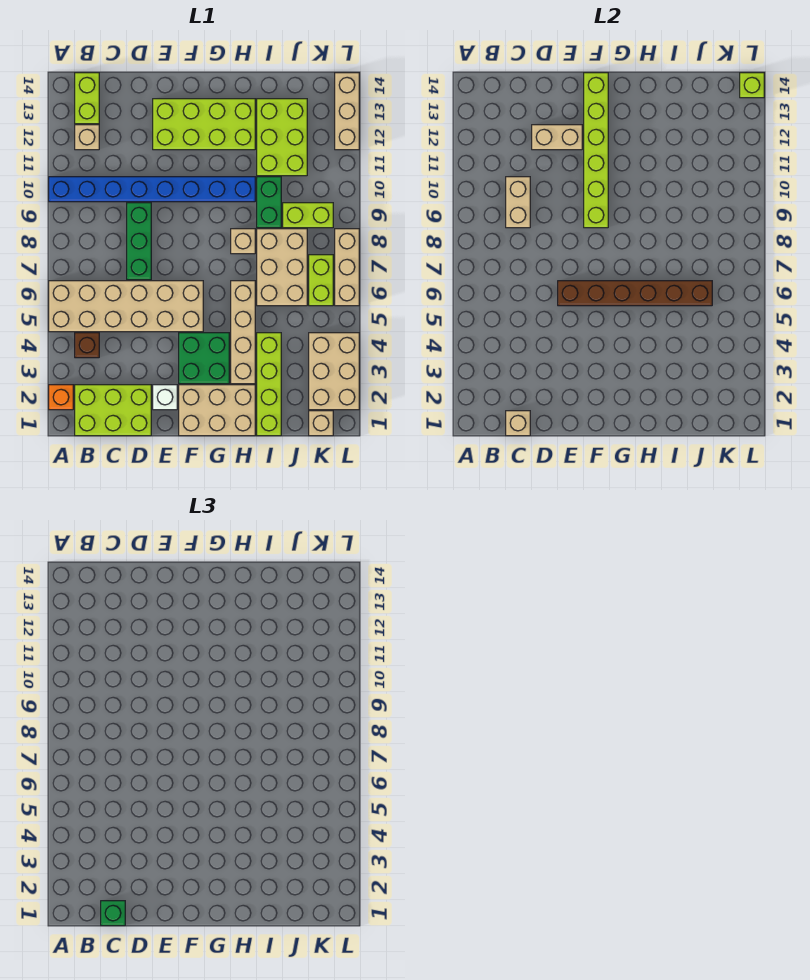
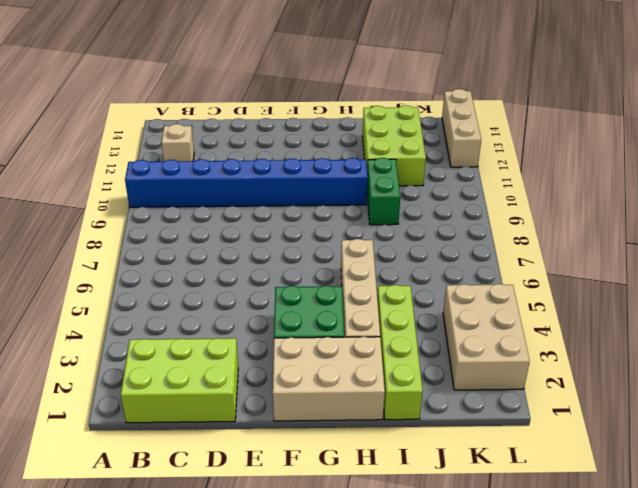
none -> orange 1x1 brick [49,385,73,410]
none -> tan 2x6 brick [49,281,203,332]
none -> brown 1x1 brick [75,333,99,358]
none -> lime 1x2 brick [75,73,99,124]

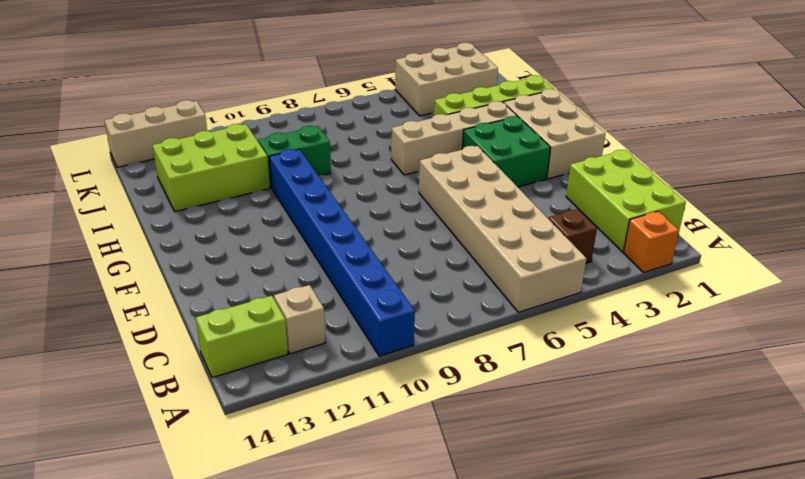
none -> green 1x3 brick [127,203,151,280]
none -> white 1x1 brick [153,385,177,410]
none -> lime 2x4 brick [153,99,255,150]
none -> tan 1x1 brick [231,229,255,254]

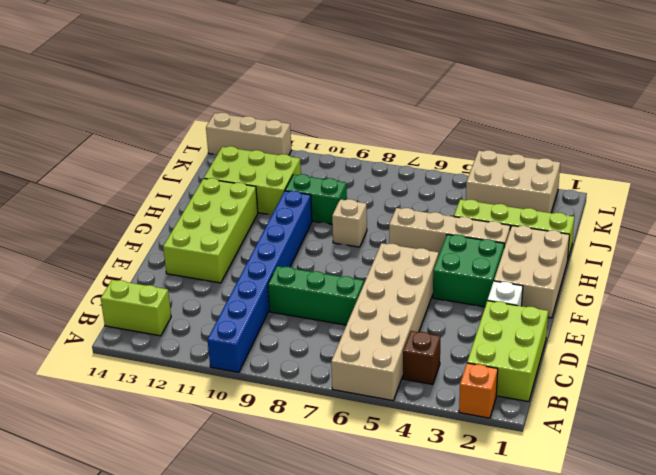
none -> tan 1x1 brick [75,125,99,150]
none -> tan 2x3 brick [257,229,307,306]
none -> lime 1x2 brick [283,203,333,228]
none -> tan 1x1 brick [309,411,333,436]

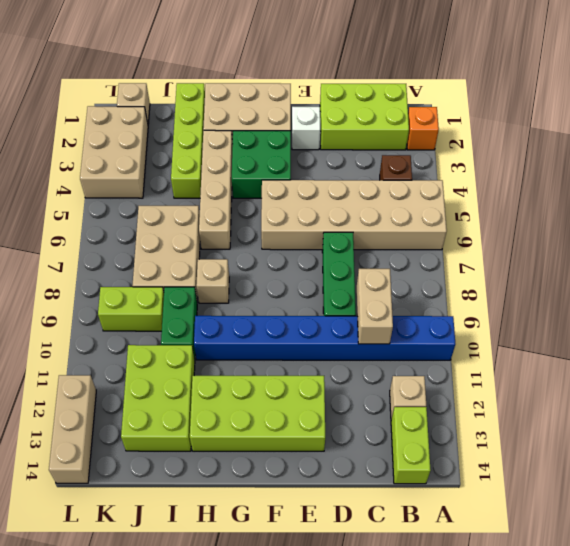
none -> lime 1x2 brick [309,255,333,306]
none -> tan 1x3 brick [335,229,359,306]
none -> tan 1x1 brick [506,411,530,436]
none -> tan 1x2 brick [532,125,582,150]

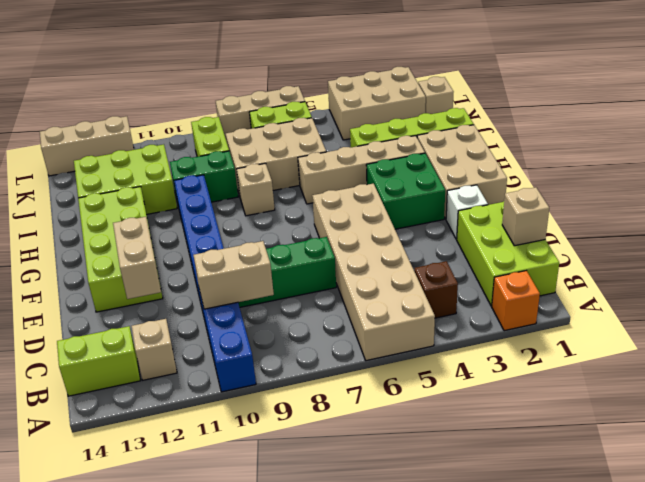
none -> brown 1x6 brick [558,281,712,306]
none -> lime 1x6 brick [584,73,608,228]
none -> lime 1x1 brick [740,73,764,98]
none -> green 1x1 brick [101,901,125,926]

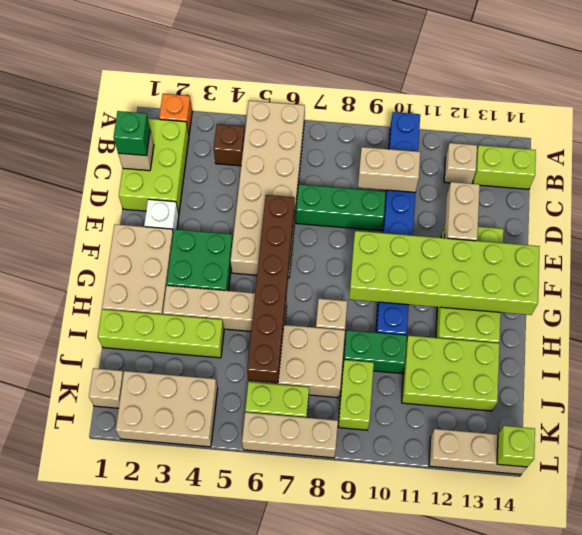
lime 2x6 brick [349,231,540,315] -> lime 1x6 brick [584,73,608,228]

